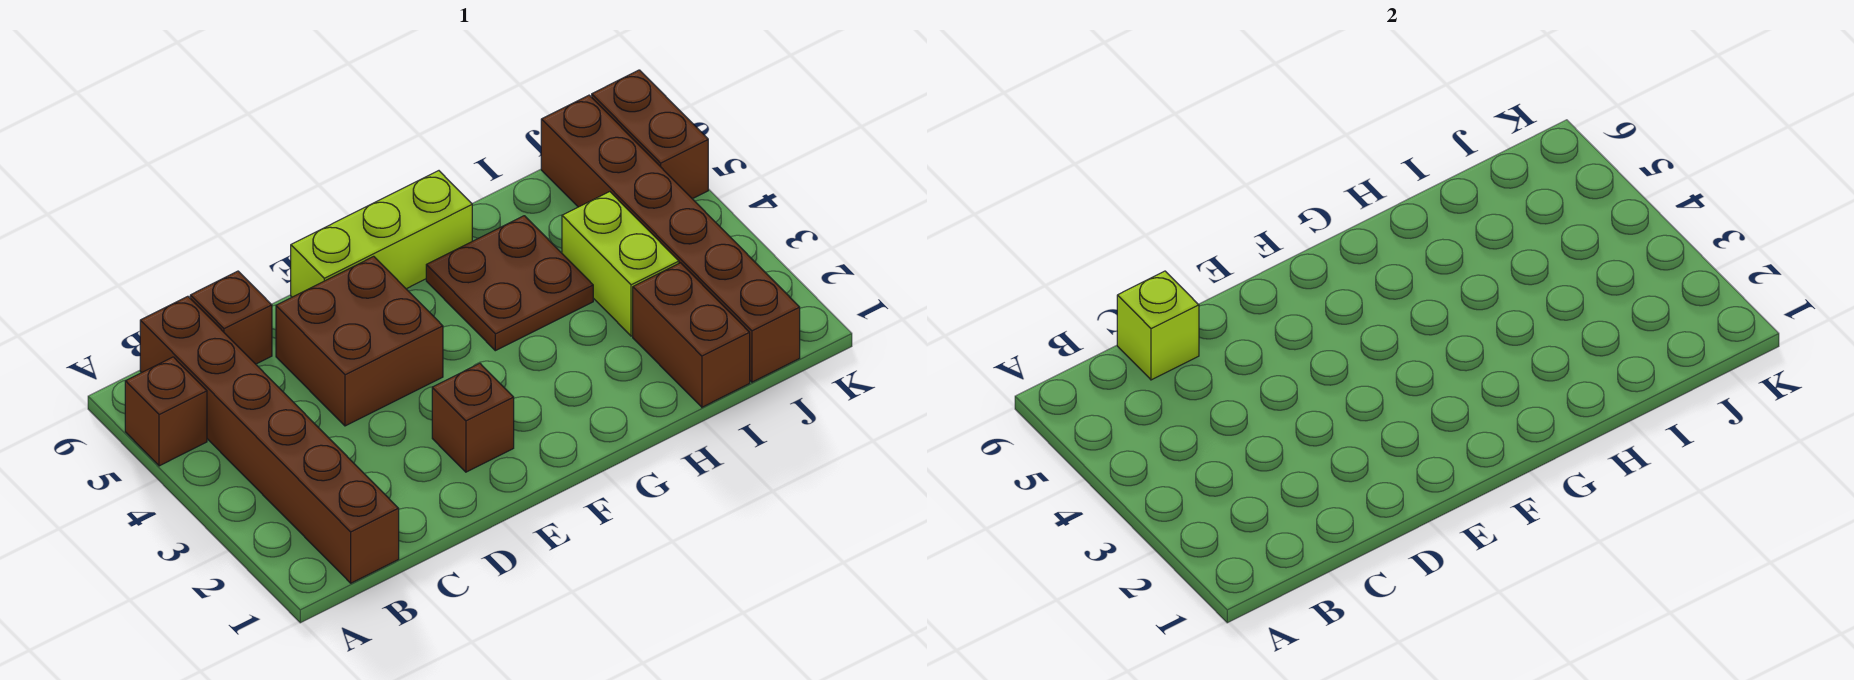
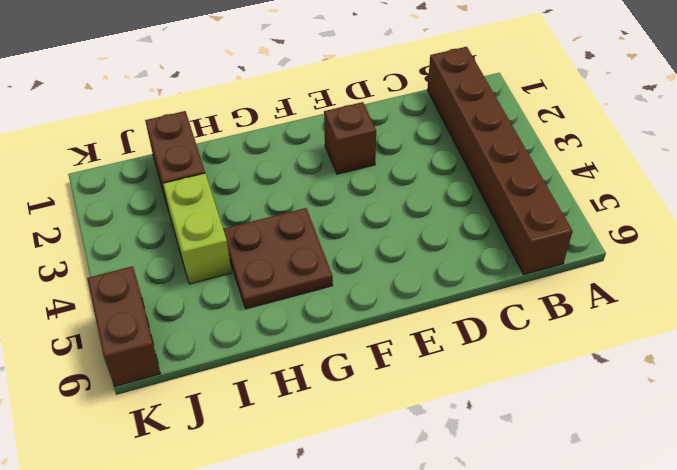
none -> brown 1x1 brick [125,357,207,466]
none -> brown 1x1 brick [190,271,272,364]
none -> brown 2x2 brick [276,256,443,426]

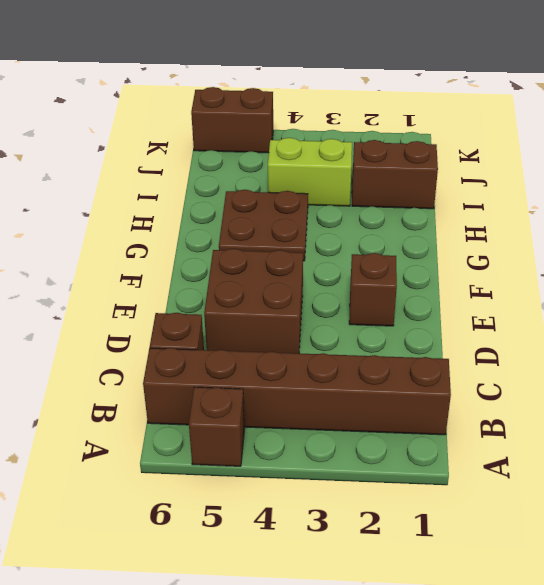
none -> lime 1x3 brick [291,171,472,297]
none -> brown 1x6 brick [541,95,800,382]
none -> lime 1x1 brick [1117,271,1199,380]

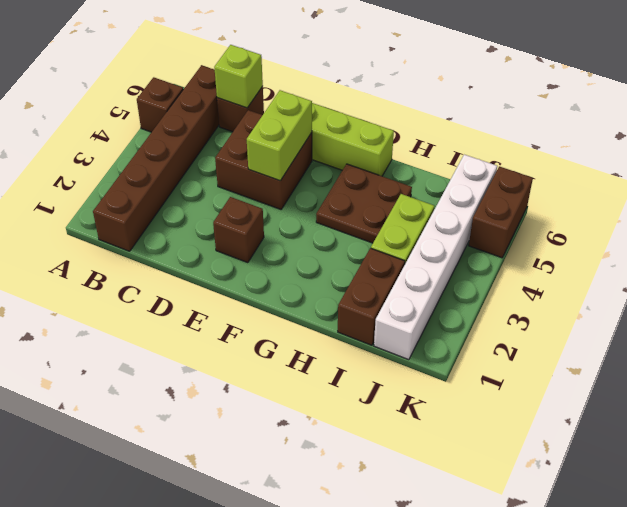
lime 1x2 brick [247,90,312,181] -> none
white 1x6 brick [374,155,497,360] -> brown 1x6 brick [541,95,800,382]

